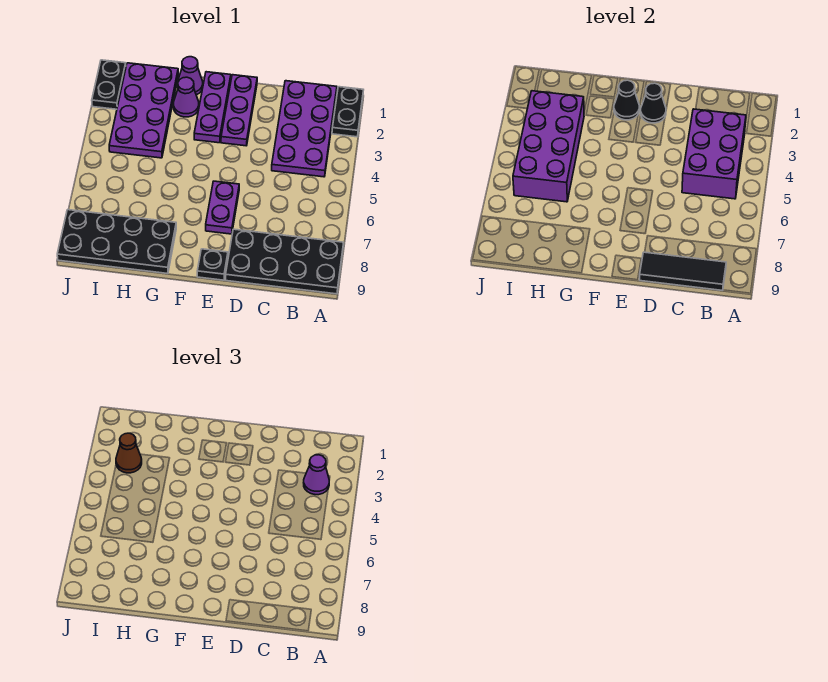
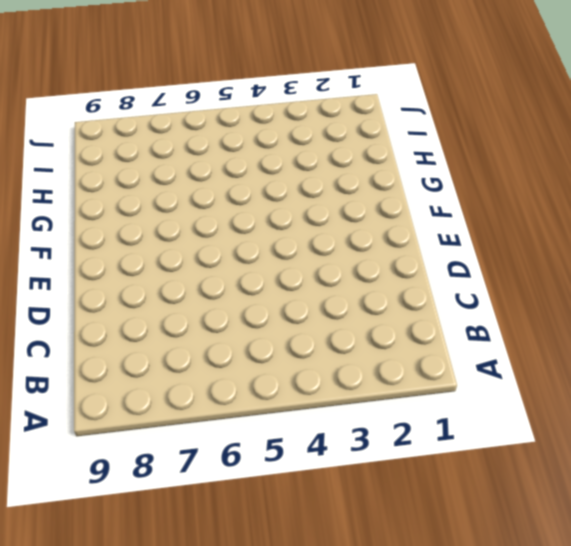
none -> black 1x2 plate [332,87,363,137]
none -> black 2x4 plate [226,229,344,294]
none -> purple 2x4 plate [272,81,337,177]

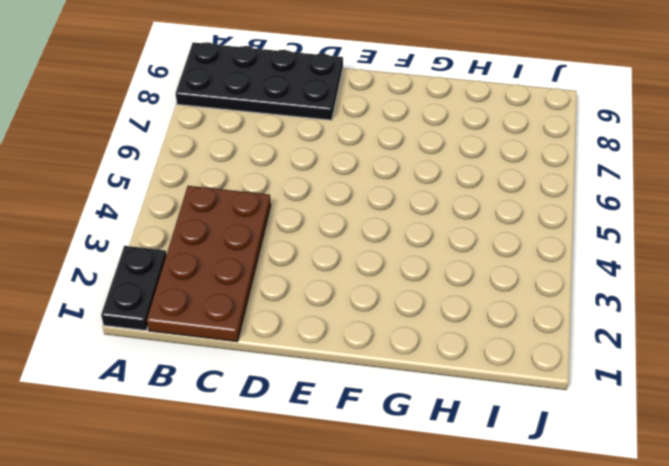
brown 2x4 plate [147,186,271,342] -> purple 2x4 plate [272,81,337,177]
none -> purple 1x3 plate [221,75,257,146]
none -> purple 1x2 plate [206,181,239,234]
none -> black 1x1 plate [197,249,228,280]

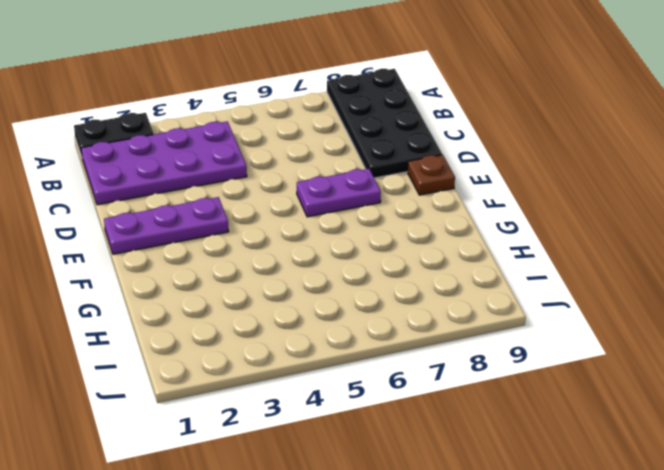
brown 1x1 plate [408,155,455,195] -> black 1x1 plate [197,249,228,280]
none -> purple 1x3 plate [194,72,231,143]
none -> purple 1x1 cone [178,57,203,95]
none -> purple 1x1 cone [174,77,199,117]

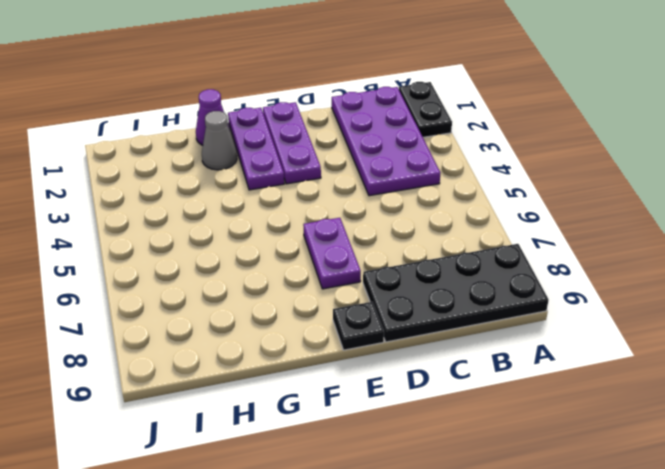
grey 1x1 cone [202,111,237,170] -> purple 1x1 cone [174,77,199,117]
none -> black 2x4 plate [57,210,176,274]
none -> purple 2x4 plate [109,63,178,158]
none -> black 1x2 plate [92,60,126,109]

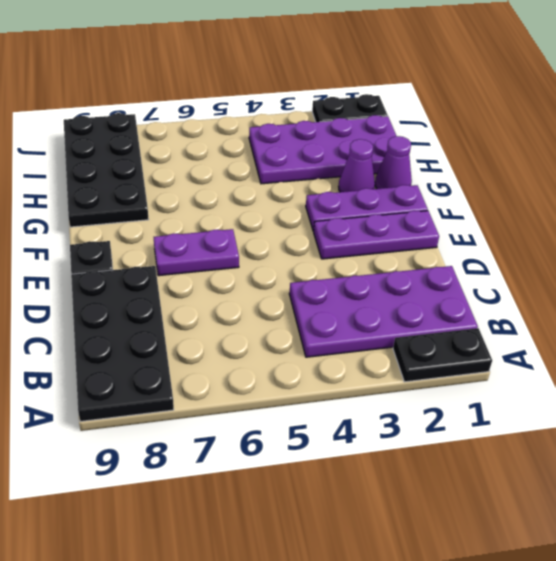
none -> purple 2x3 brick [682,109,746,199]
none -> black 1x3 tile [640,252,726,290]
none -> black 1x1 cone [641,83,666,123]

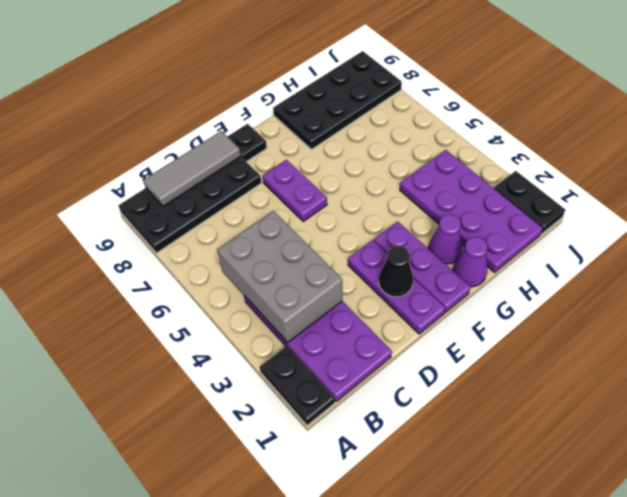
grey 2x3 brick [217,211,342,343] -> purple 2x3 brick [682,109,746,199]
grey 1x3 tile [143,131,241,206] -> black 1x3 tile [640,252,726,290]
none -> black 1x1 cone [614,80,639,120]
none -> purple 2x4 brick [513,91,584,202]
none -> purple 1x1 cone [304,455,329,495]

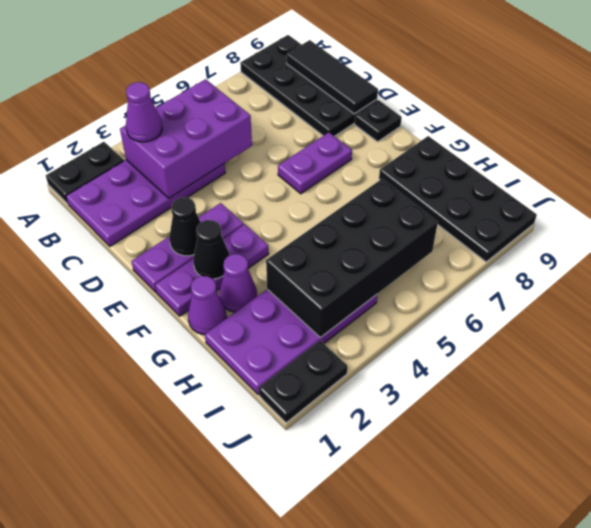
black 2x4 brick [266,179,438,338] -> purple 2x4 brick [513,91,584,202]
none -> brown 1x1 cone [116,433,142,473]

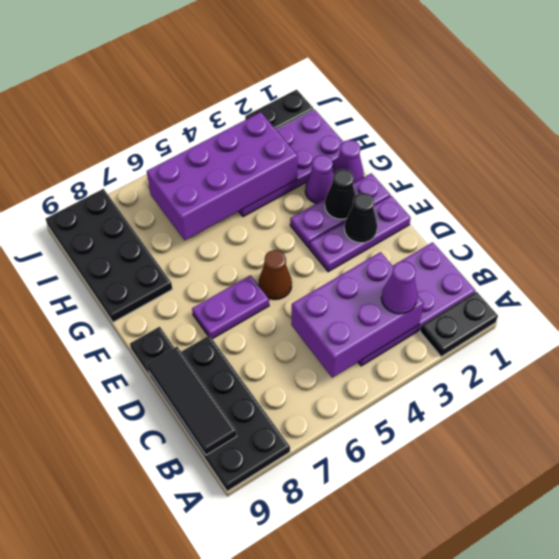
brown 1x1 cone [259,250,292,300] -> brown 1x1 cone moved to [116,433,142,473]

